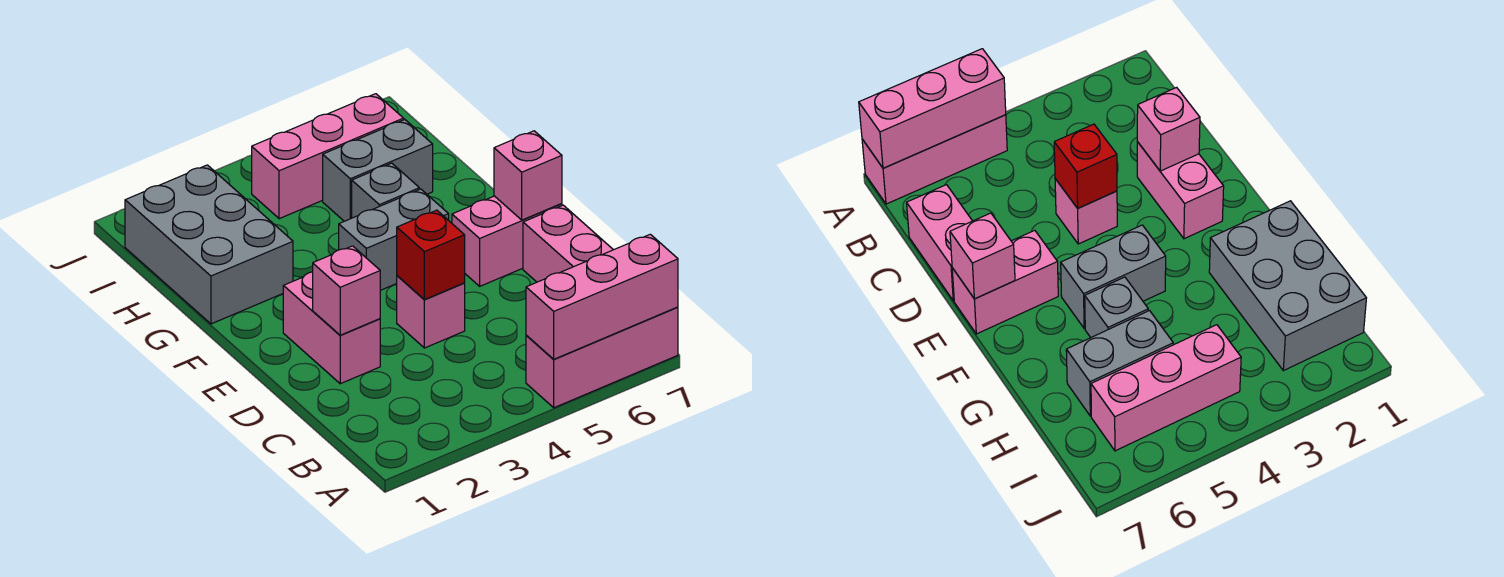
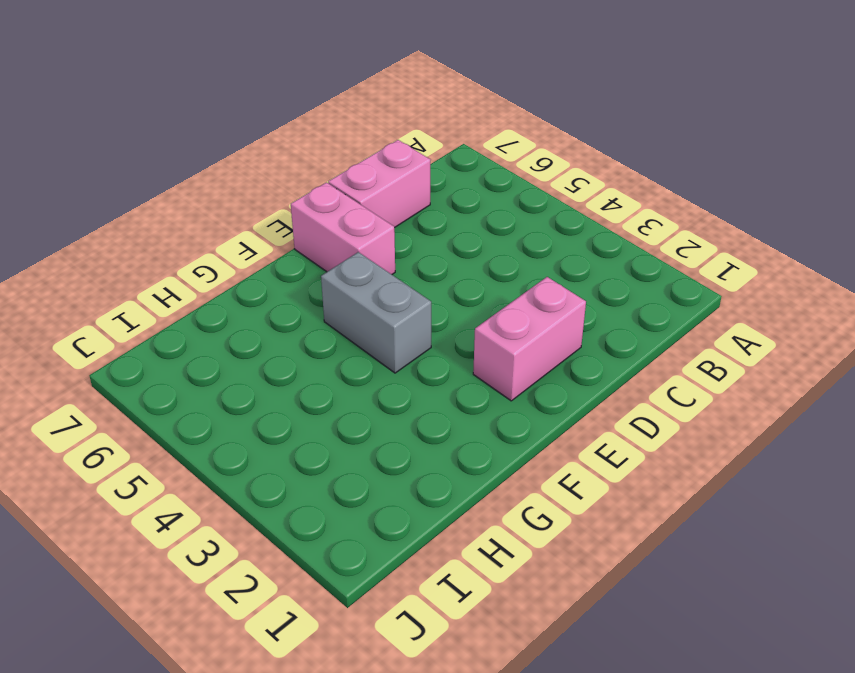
none -> pink 1x3 brick [526,307,678,408]
none -> pink 1x1 brick [397,276,465,348]
none -> grey 2x3 brick [125,165,293,324]

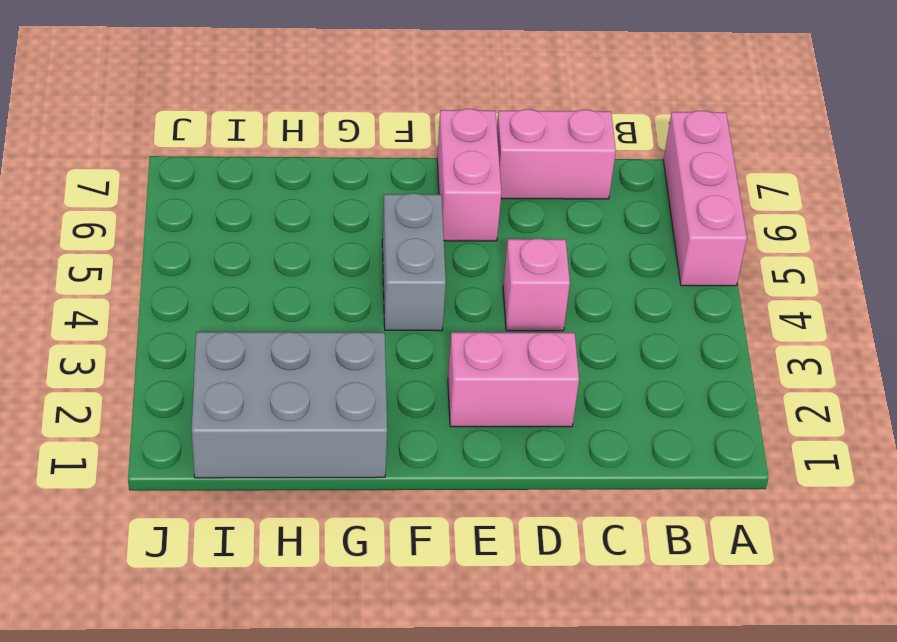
none -> grey 1x1 brick [352,163,419,218]
none -> grey 1x2 brick [323,120,433,221]
none -> pink 1x3 brick [252,94,404,219]

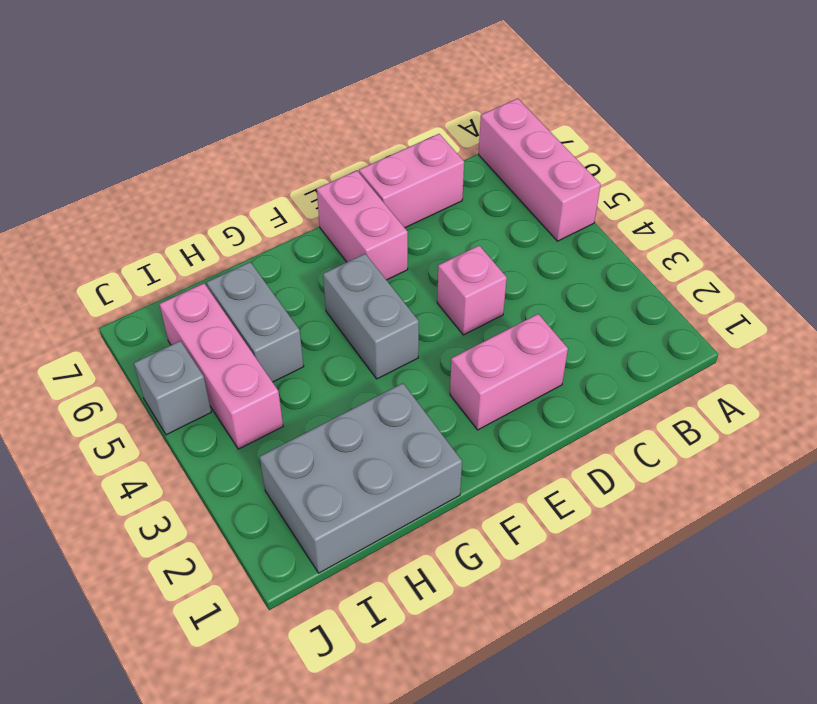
grey 1x1 brick [134,341,211,435] -> grey 1x1 brick moved to [352,163,419,218]
none -> pink 1x3 brick [526,234,678,359]
none -> pink 1x1 brick [313,246,380,335]
none -> red 1x1 brick [397,210,465,300]

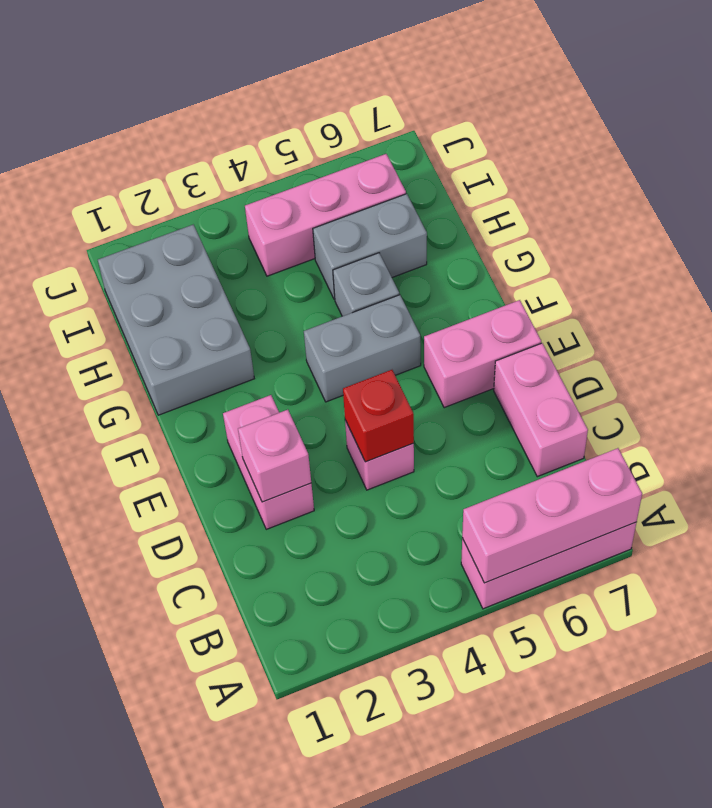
none -> pink 1x1 brick [494,131,562,220]

